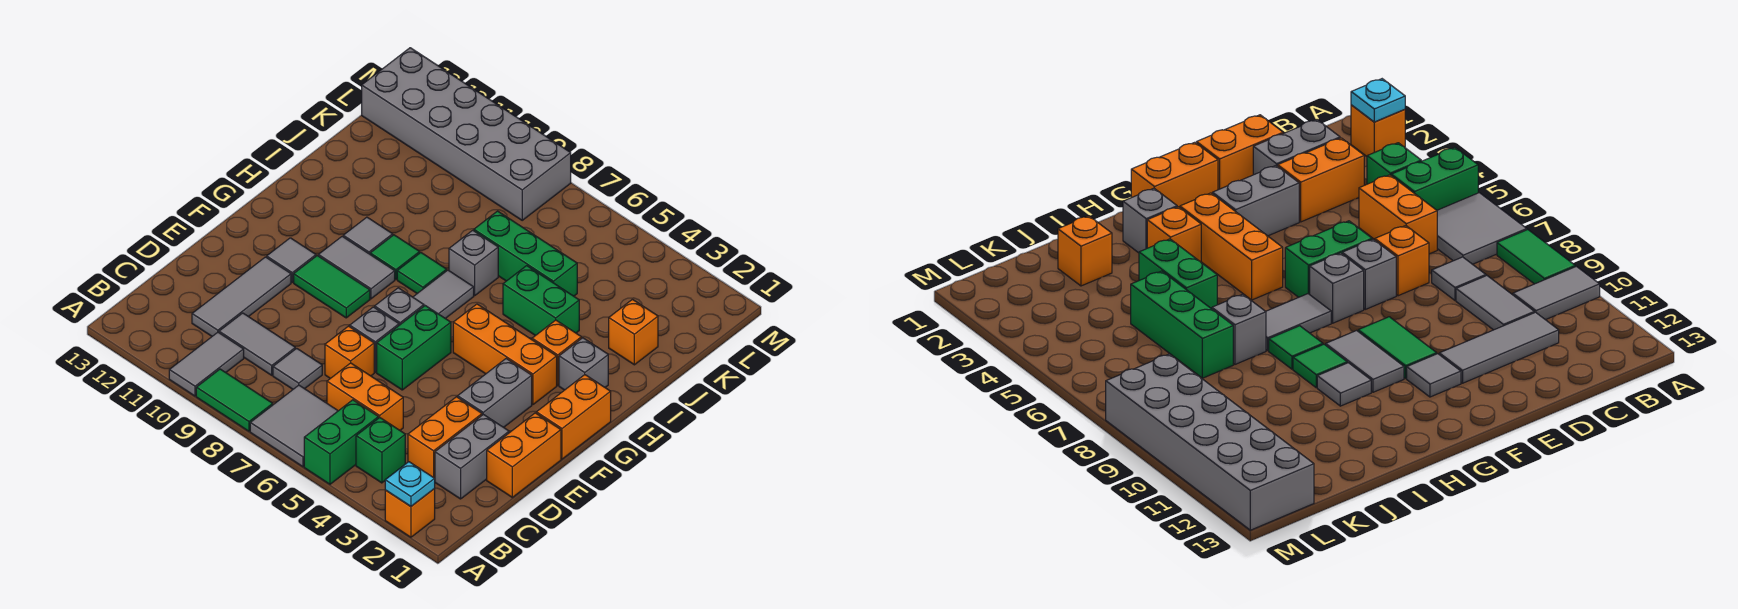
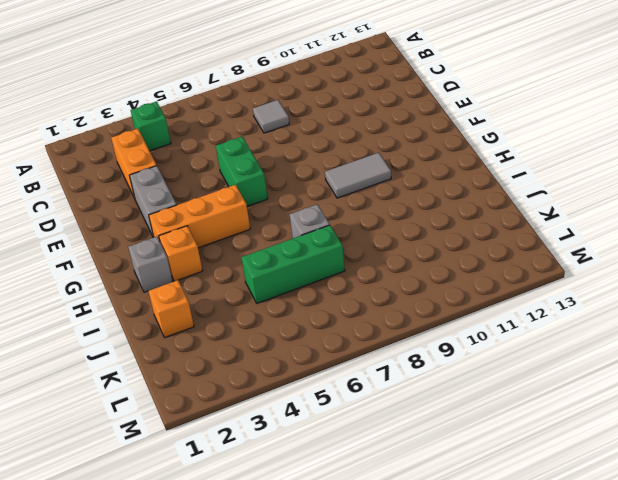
none -> orange 1x1 brick [385,489,435,537]
none -> green 1x2 brick [304,400,379,484]
none -> grey 2x2 tile [250,385,338,467]
none -> green 1x2 tile [196,369,273,431]

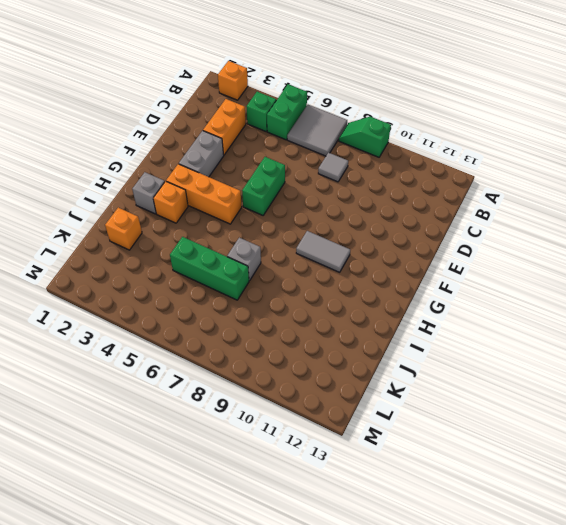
green 1x2 slope [339,117,391,157] -> green 1x2 tile [196,369,273,431]
none -> grey 1x2 tile [169,332,244,396]
none -> grey 1x2 brick [435,414,509,499]
none -> orange 1x2 brick [327,363,403,430]
none -> grey 1x2 tile [219,313,295,375]

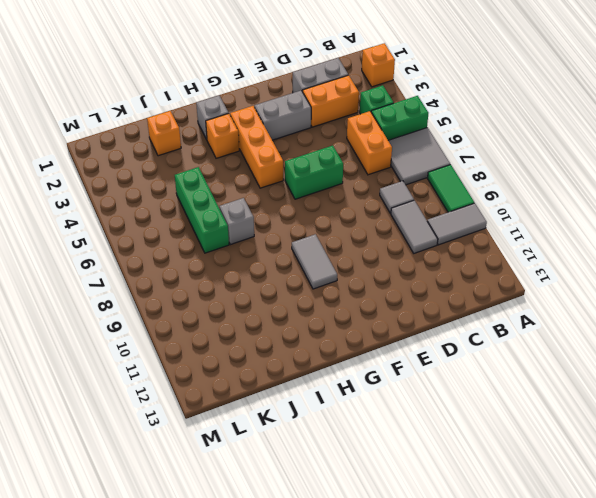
none -> grey 1x3 tile [192,257,291,336]
none -> orange 1x2 brick [487,413,561,497]
none -> orange 1x1 brick [325,326,374,378]
none -> grey 1x1 brick [350,307,399,372]

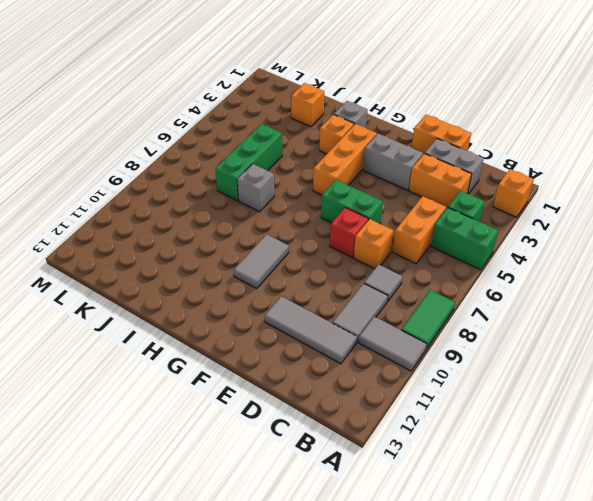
red 1x1 brick [330,208,368,258] -> grey 1x1 brick [350,307,399,372]
none -> grey 2x2 tile [250,385,338,467]
none -> orange 1x2 brick [536,375,611,459]
none -> grey 1x1 brick [375,288,424,325]
none -> green 1x2 tile [294,256,370,318]

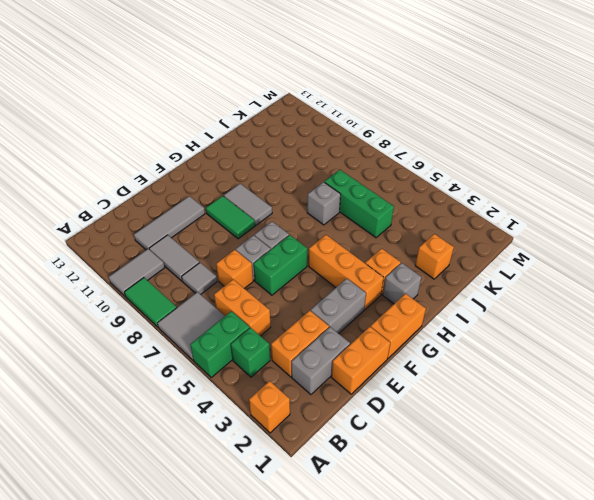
none -> grey 1x1 tile [267,238,316,282]
none -> grey 1x2 tile [413,270,474,318]
none -> green 1x1 tile [397,253,447,293]
none -> green 1x1 tile [370,235,420,279]

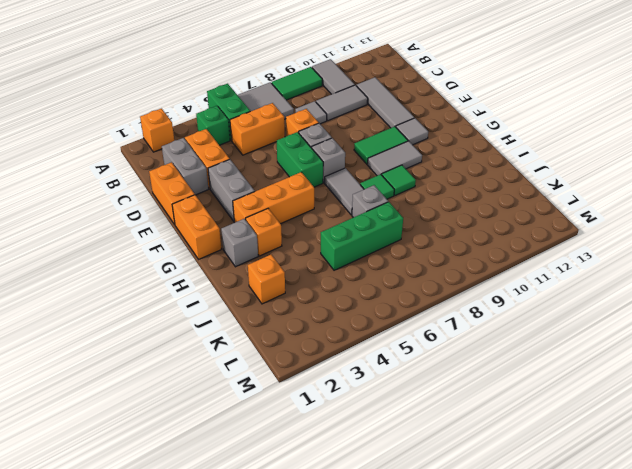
none -> grey 1x1 tile [343,217,393,254]
none -> green 1x2 brick [503,266,579,336]
none -> grey 2x6 brick [362,48,571,220]
none -> cyan 1x1 plate [385,462,435,506]

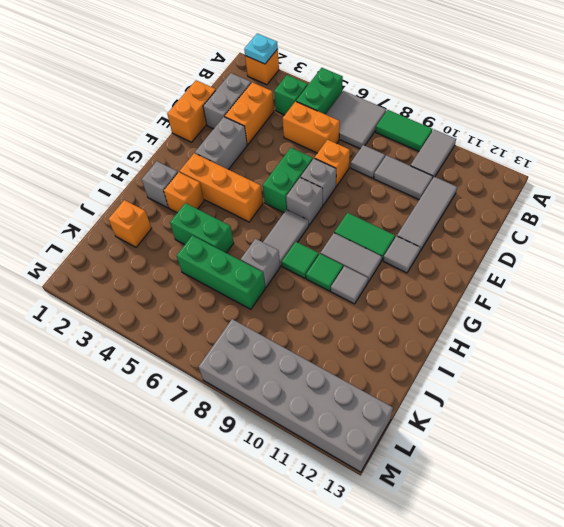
none -> orange 1x2 brick [536,375,611,459]

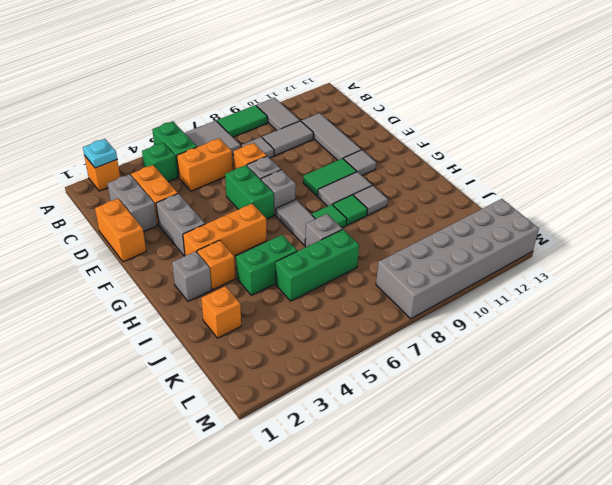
none -> orange 1x2 brick [536,375,611,459]

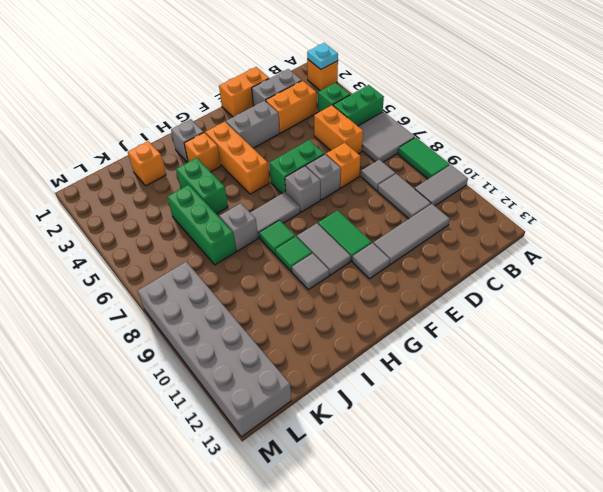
none -> orange 1x2 brick [536,375,611,459]

